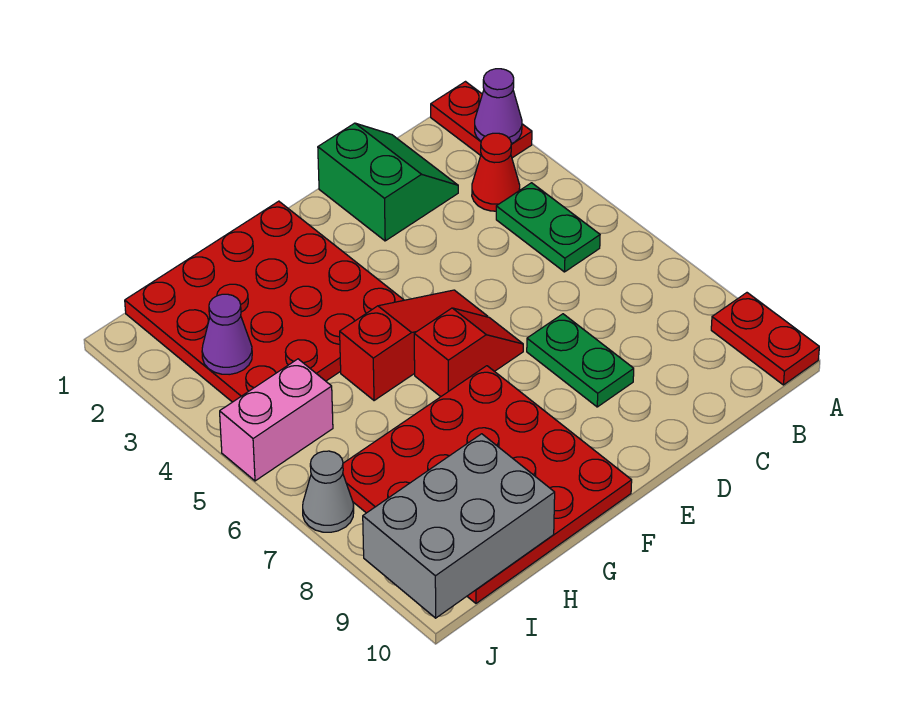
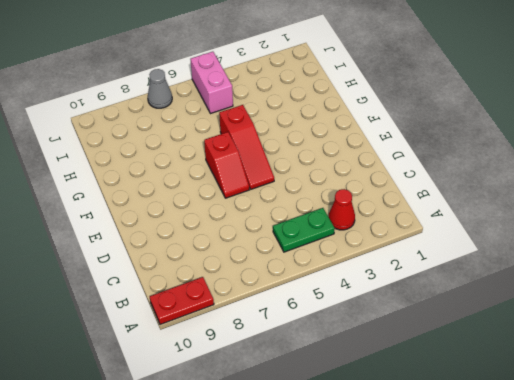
none -> red 1x2 plate [431,82,532,158]
none -> green 2x2 slope [318,123,458,241]
none -> green 1x2 plate [527,314,634,407]

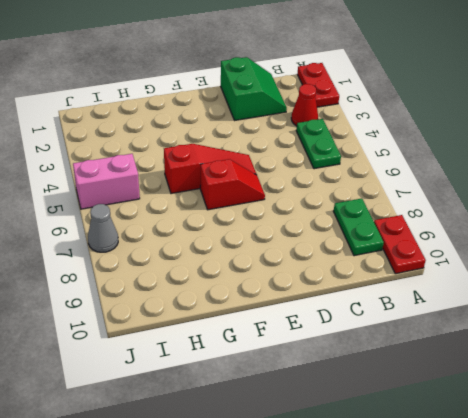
green 1x2 plate [333,198,384,256] -> green 1x2 plate moved to [527,314,634,407]
none -> red 4x4 plate [125,201,404,402]
none -> red 4x4 plate [343,366,632,603]
none -> purple 1x1 cone [475,69,522,144]

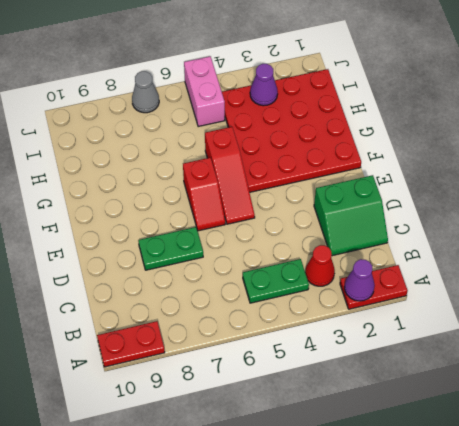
none -> red 4x4 plate [343,366,632,603]
none -> grey 2x3 brick [363,434,555,618]

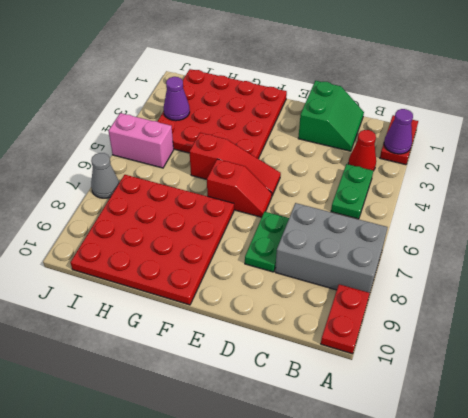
grey 2x3 brick [275,203,388,293] -> grey 2x3 brick moved to [363,434,555,618]

